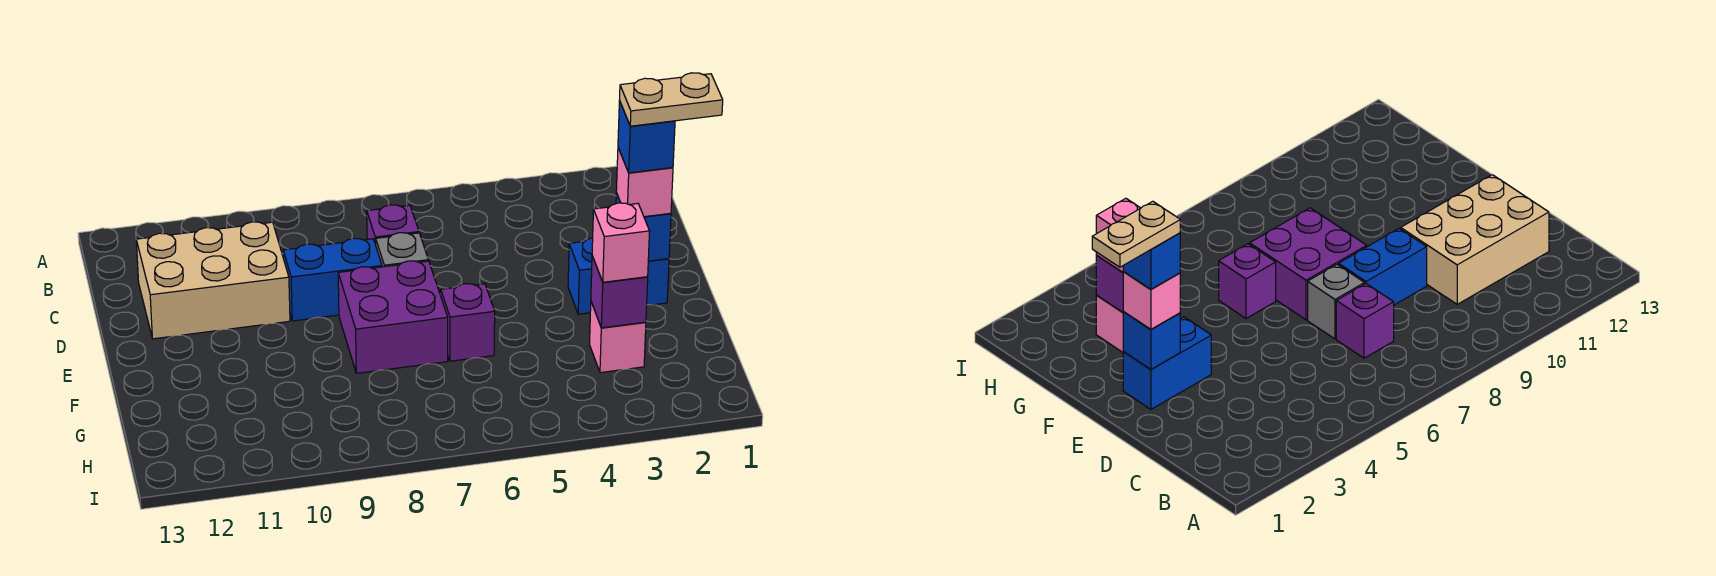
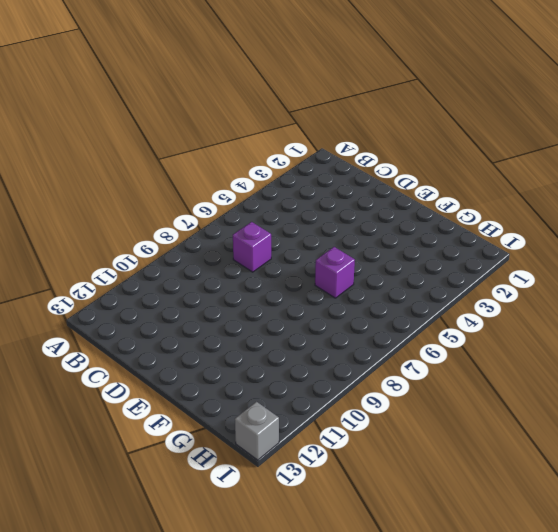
grey 1x1 brick [235,402,279,460] -> grey 1x1 brick moved to [376,233,428,267]
none -> tan 2x3 brick [136,222,290,339]
none -> blue 1x2 brick [283,238,382,321]
none -> blue 1x2 brick [568,238,669,314]

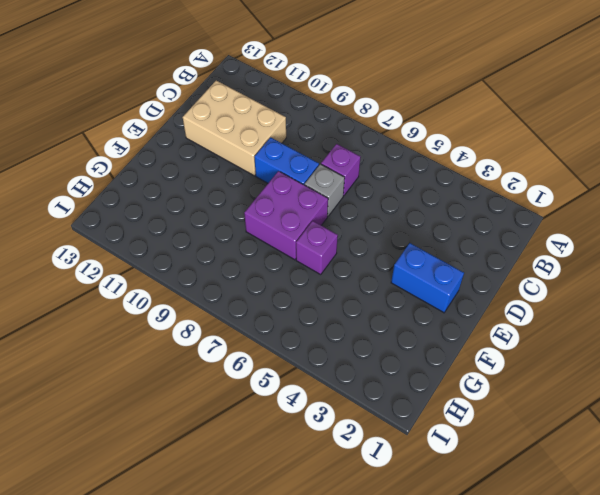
none -> pink 1x1 brick [590,302,646,373]
none -> blue 1x1 brick [616,193,671,261]
none -> purple 1x1 brick [591,256,648,328]

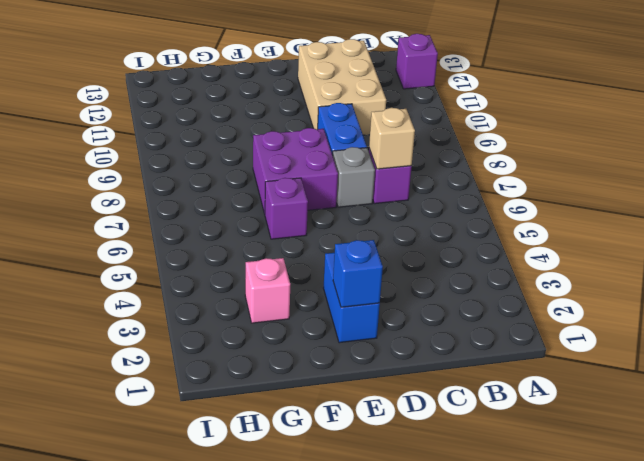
purple 1x1 brick [396,34,438,89] -> purple 1x1 brick moved to [591,256,648,328]
tan 1x1 brick [369,108,415,169] -> none
none -> pink 1x1 brick [616,148,673,217]
none -> pink 1x1 brick [592,203,650,282]
none -> blue 1x1 brick [618,101,675,173]

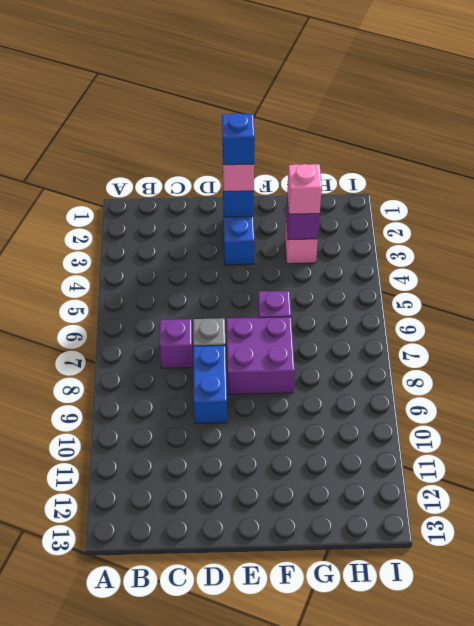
none -> tan 2x3 brick [136,222,290,339]
none -> tan 1x2 plate [620,73,723,126]

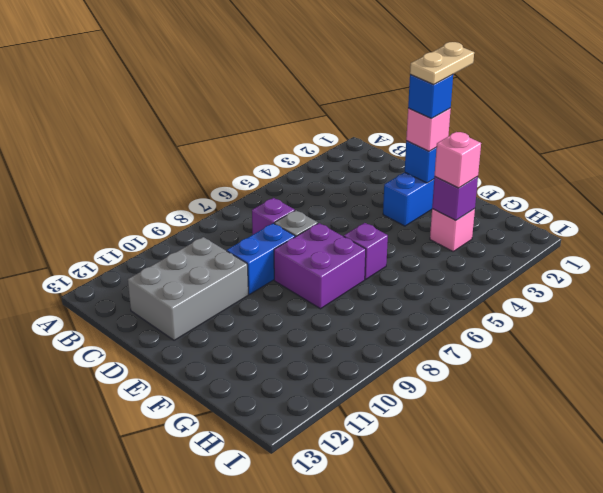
grey 2x3 brick [128,237,248,340] -> tan 2x3 brick [136,222,290,339]

